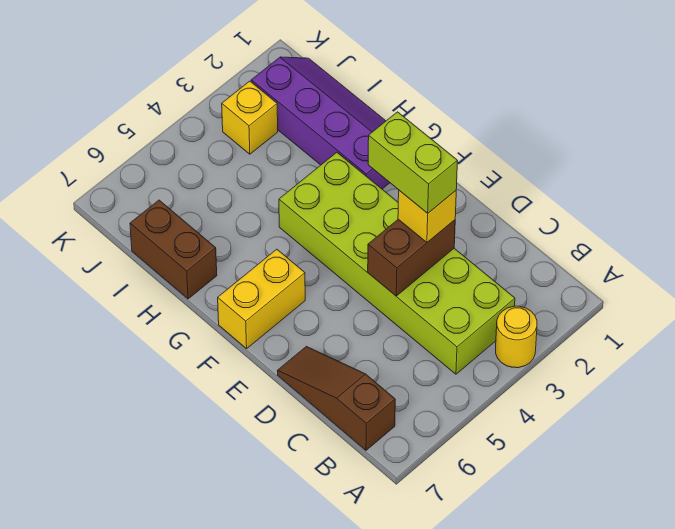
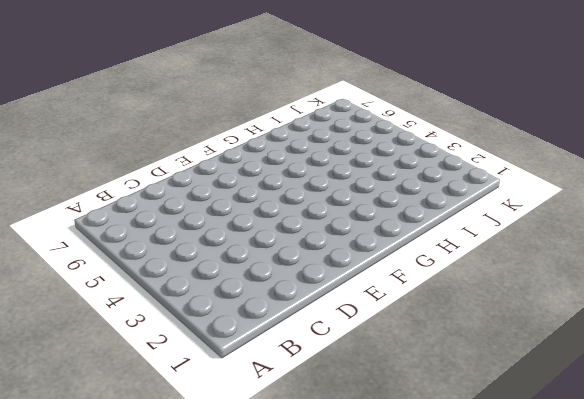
none -> yellow 1x1 round brick [496,306,537,368]
none -> lime 2x6 brick [279,152,515,374]

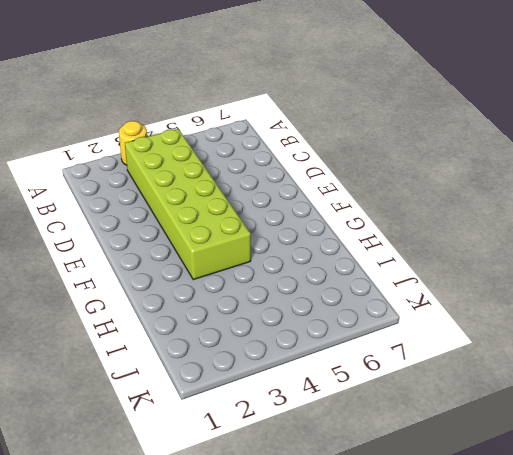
none -> brown 1x3 slope [277,346,395,450]
none -> yellow 1x2 brick [218,249,305,349]

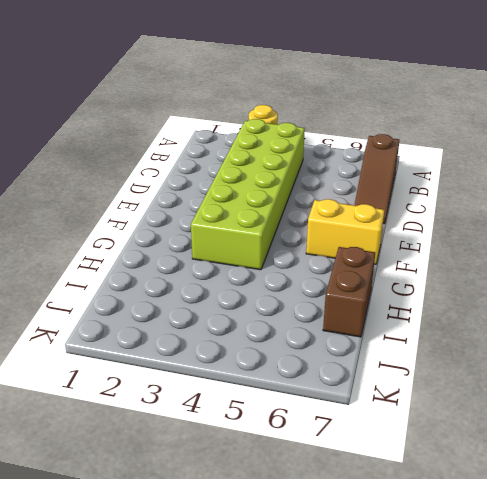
none -> purple 2x4 slope [251,57,390,189]
none -> yellow 1x1 brick [222,81,278,154]

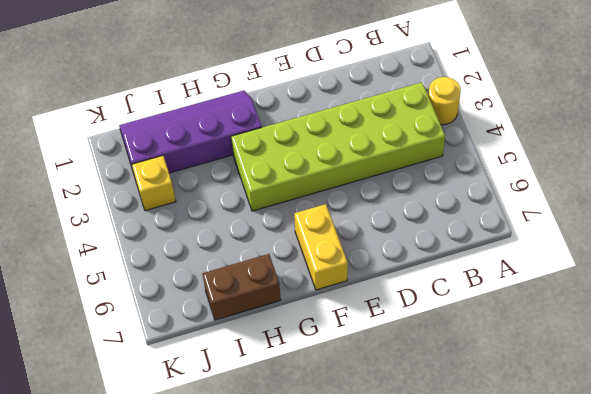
none -> brown 1x3 slope [277,346,395,450]
none -> brown 1x2 brick [368,219,455,296]

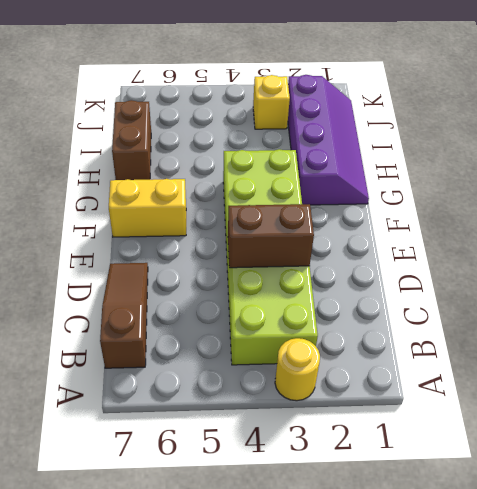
none -> yellow 1x1 brick [398,190,456,242]
none -> lime 1x2 brick [368,112,457,213]

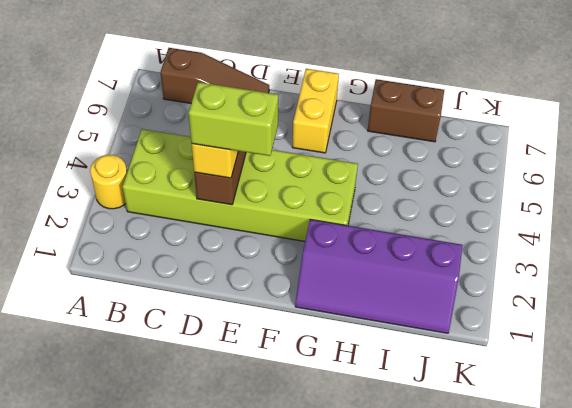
none -> yellow 1x1 brick [222,81,278,154]

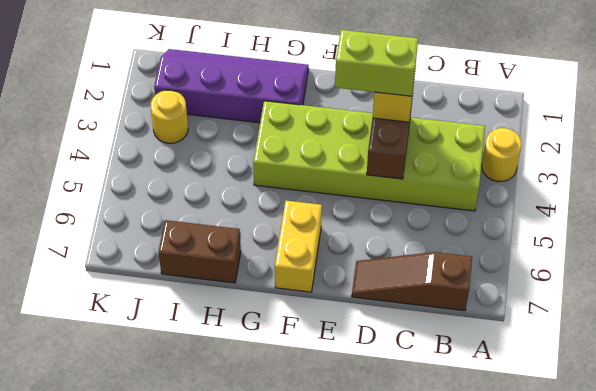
yellow 1x1 round brick [151,90,188,143] -> yellow 1x1 brick [222,81,278,154]

